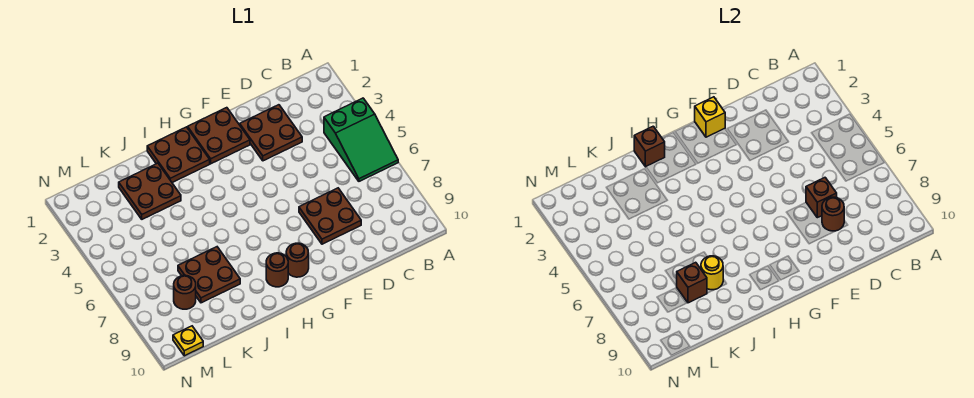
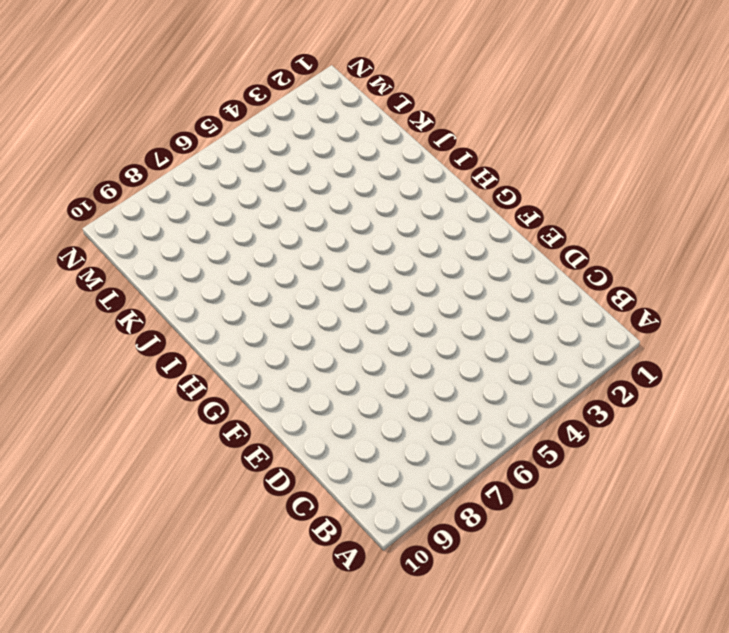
none -> green 2x3 slope [324,98,398,181]
none -> brown 2x2 plate [240,105,302,161]
none -> brown 2x2 plate [299,188,361,244]

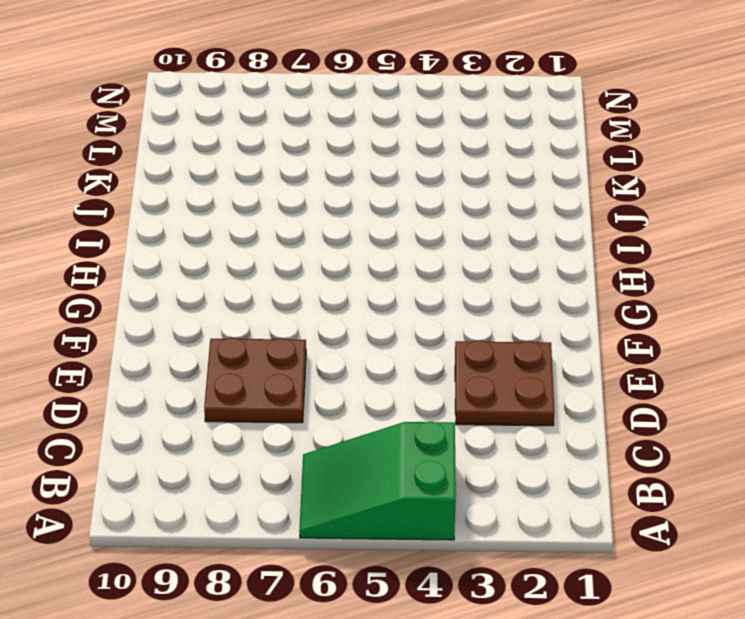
none -> brown 2x2 plate [188,108,250,164]
none -> brown 1x1 round brick [286,243,309,277]
none -> brown 2x2 plate [147,127,210,183]

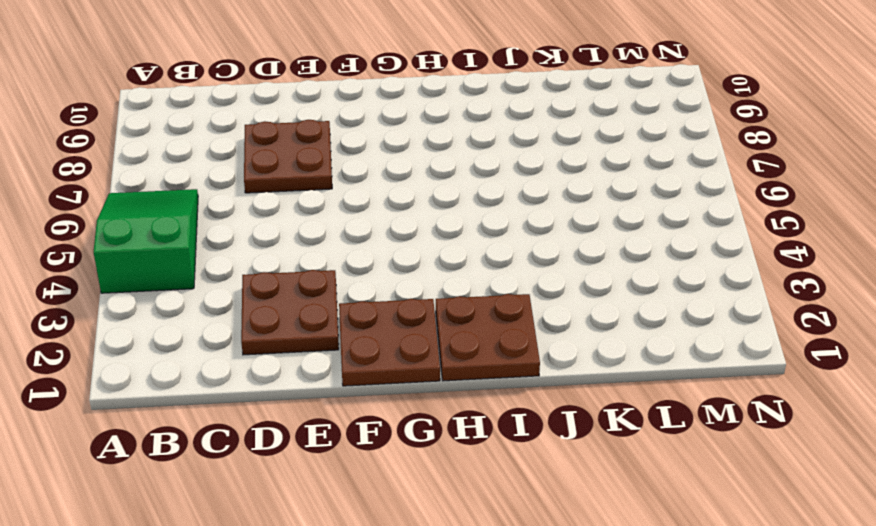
none -> brown 1x1 round brick [286,243,309,277]
none -> brown 1x1 round brick [266,253,288,287]
none -> brown 2x2 plate [119,163,181,219]

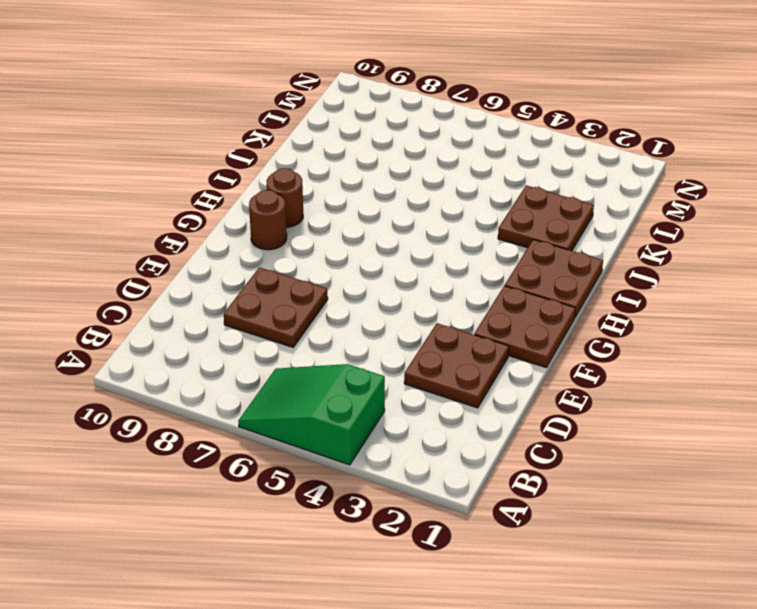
none -> brown 2x2 plate [178,247,240,303]
none -> brown 1x1 round brick [174,275,196,309]
none -> yellow 1x1 plate [173,326,203,356]

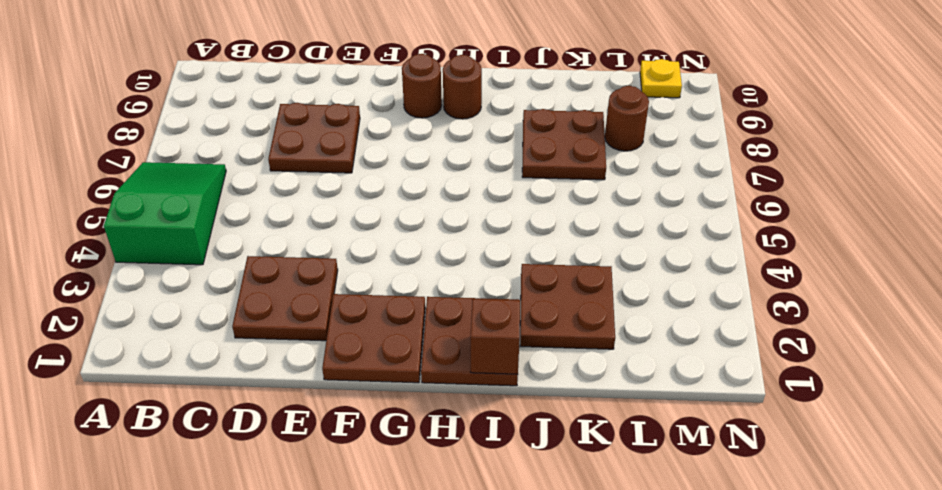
none -> brown 1x1 brick [806,178,837,218]
none -> brown 1x1 round brick [822,197,844,231]
none -> yellow 1x1 brick [695,97,725,137]

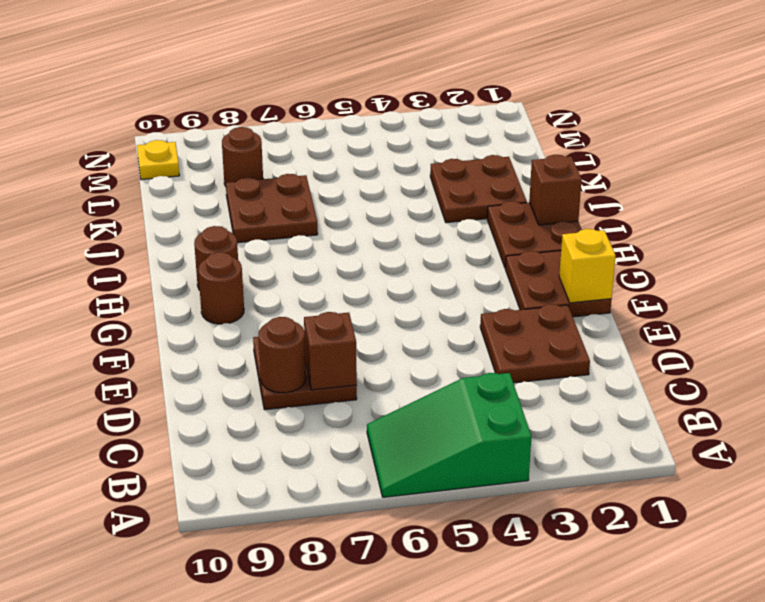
none -> yellow 1x1 round brick [701,256,723,290]
none -> brown 1x1 brick [677,262,707,303]

